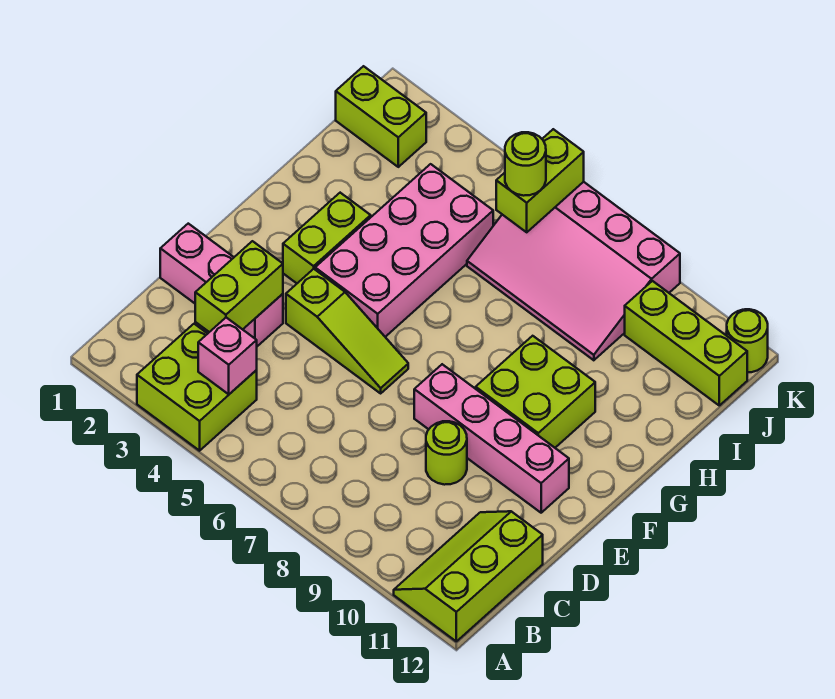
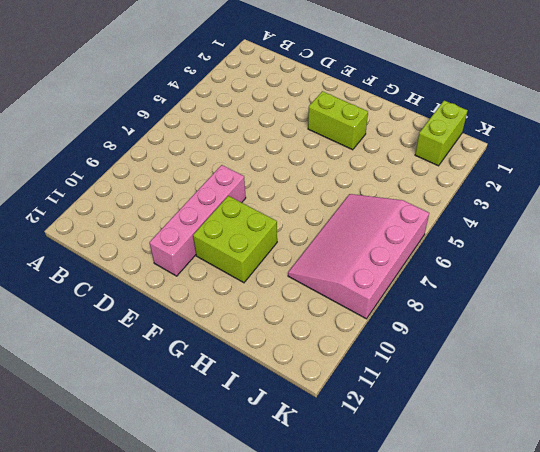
none -> lime 2x2 brick [137,324,257,451]
none -> lime 2x3 slope [394,511,543,641]
none -> pink 1x3 brick [160,224,283,346]

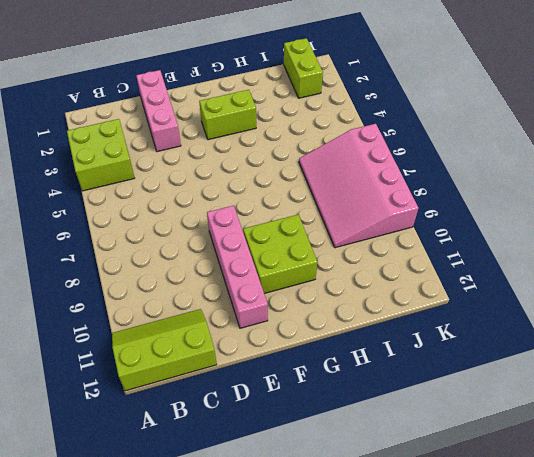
none -> lime 1x1 round brick [426,421,467,485]
none -> lime 1x3 slope [286,269,408,393]
none -> pink 2x4 brick [315,164,493,337]

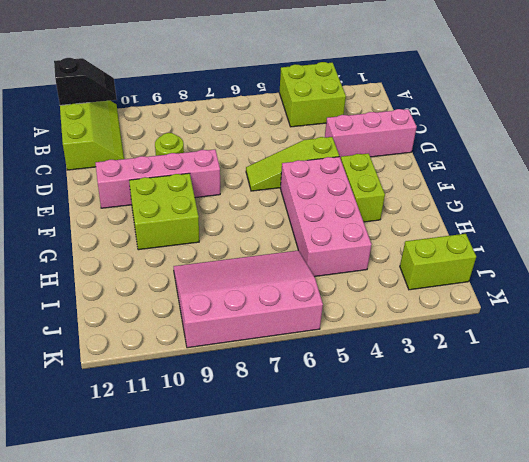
black 1x2 slope [54,58,117,105] -> none
none -> lime 1x3 brick [625,281,747,405]
none -> lime 1x1 round brick [727,309,768,373]
none -> pink 1x1 brick [198,318,257,394]

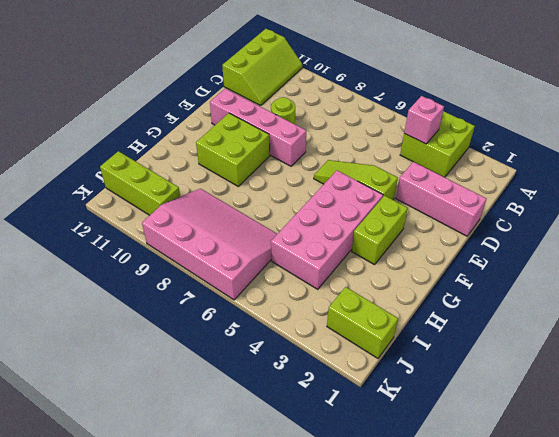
none -> lime 1x1 round brick [727,309,768,373]
none -> lime 1x2 brick [195,241,283,332]
none -> lime 1x2 brick [496,129,584,232]

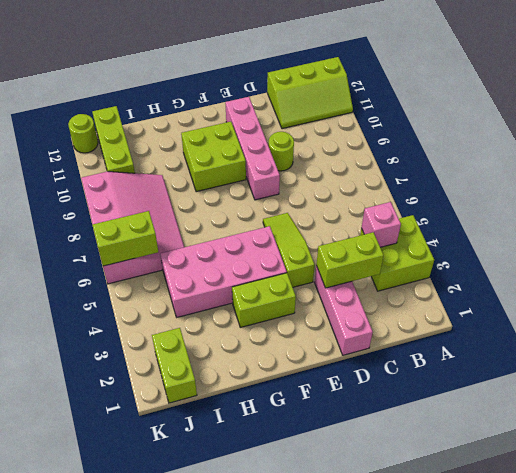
none -> lime 1x1 round brick [505,132,546,196]

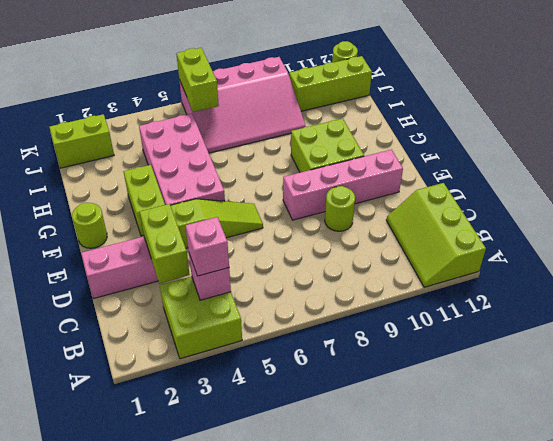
pink 1x1 brick [185,217,229,276] -> none
lime 1x1 round brick [72,203,107,248] -> lime 1x1 round brick moved to [505,132,546,196]

